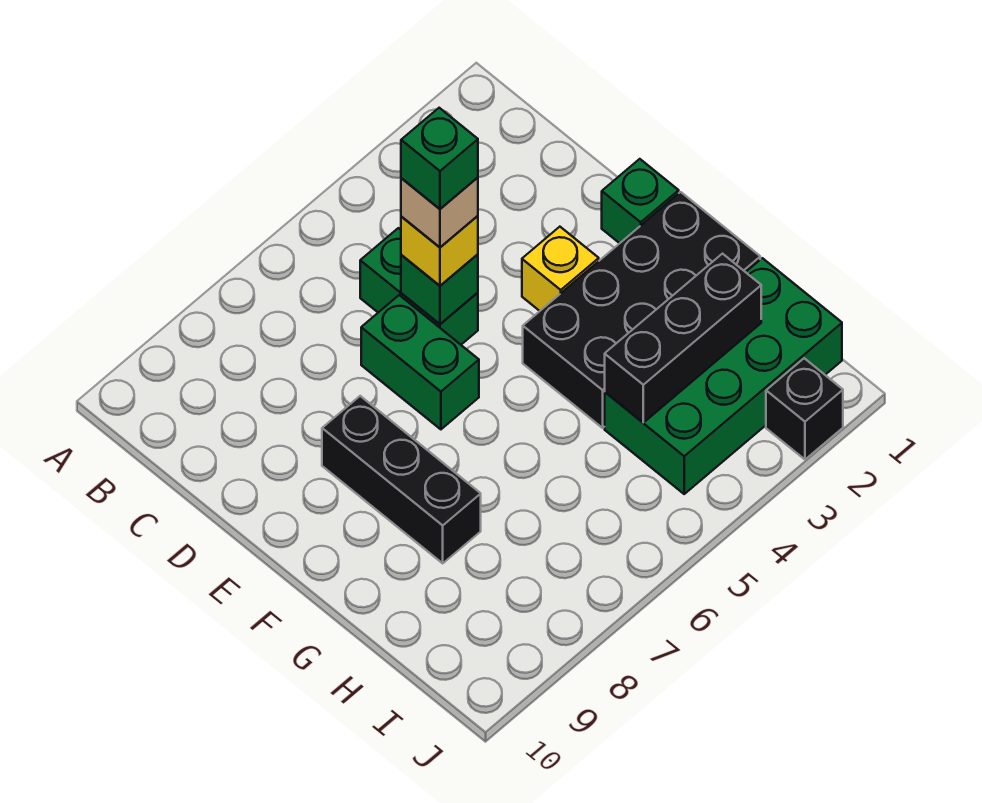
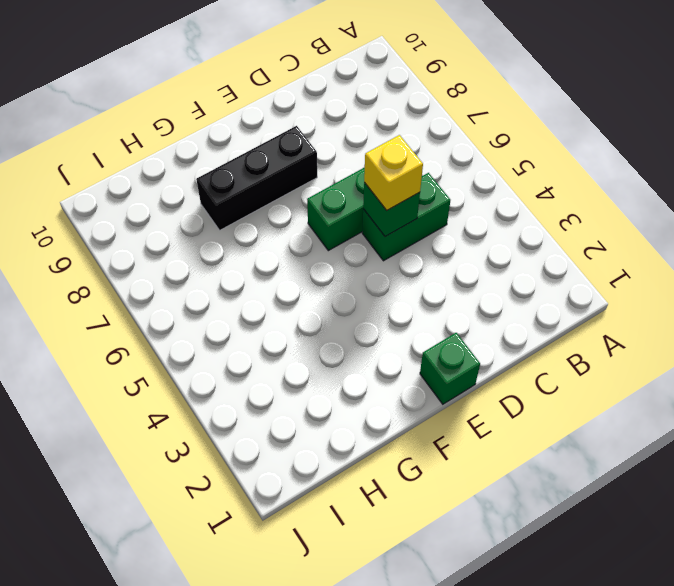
none -> yellow 1x1 brick [522,227,599,311]
none -> black 2x4 brick [523,192,760,428]
none -> green 2x4 brick [605,258,842,494]

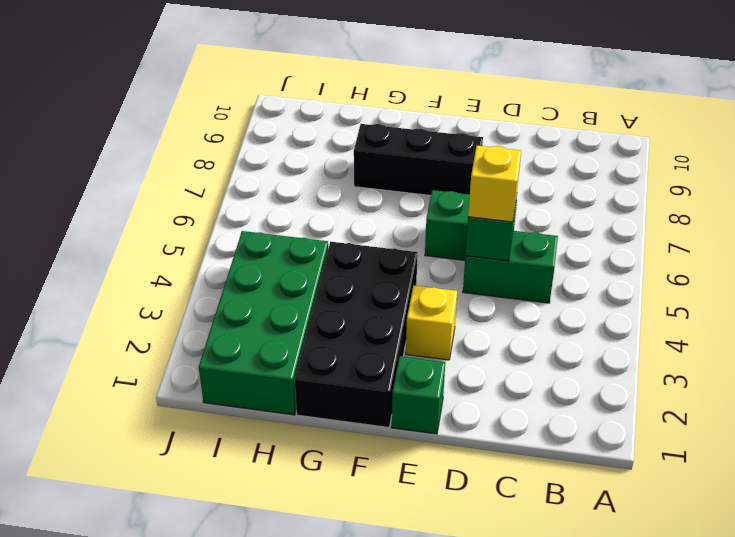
none -> black 1x1 brick [766,358,843,459]
none -> black 1x3 brick [605,254,761,423]
none -> tan 1x1 brick [401,177,478,247]

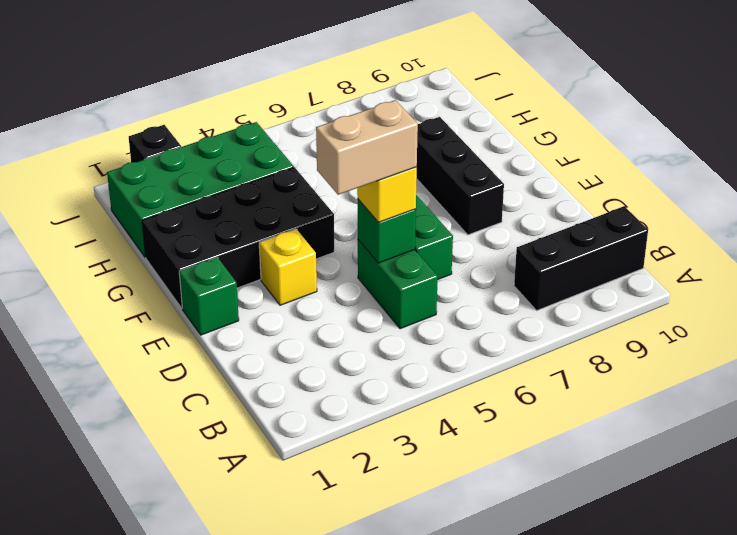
black 1x3 brick [514,206,648,310] -> black 1x3 brick moved to [605,254,761,423]
tan 1x2 brick [316,100,418,195] -> tan 1x1 brick [401,177,478,247]
none -> green 1x1 brick [401,108,478,209]

